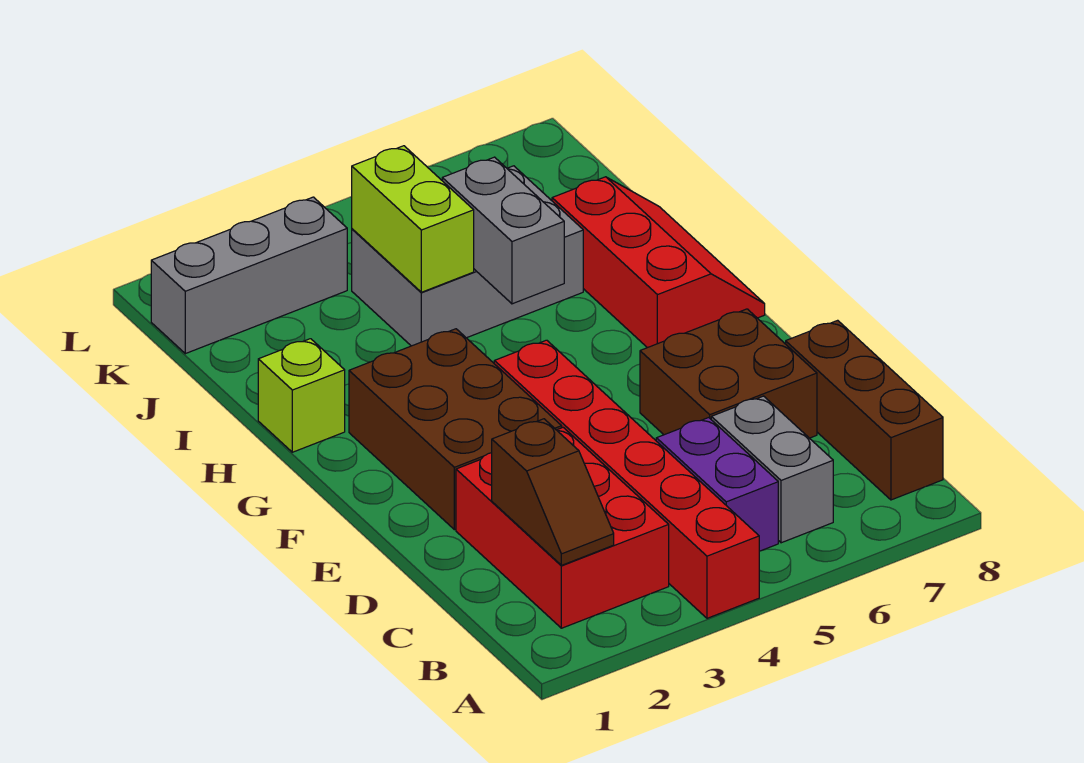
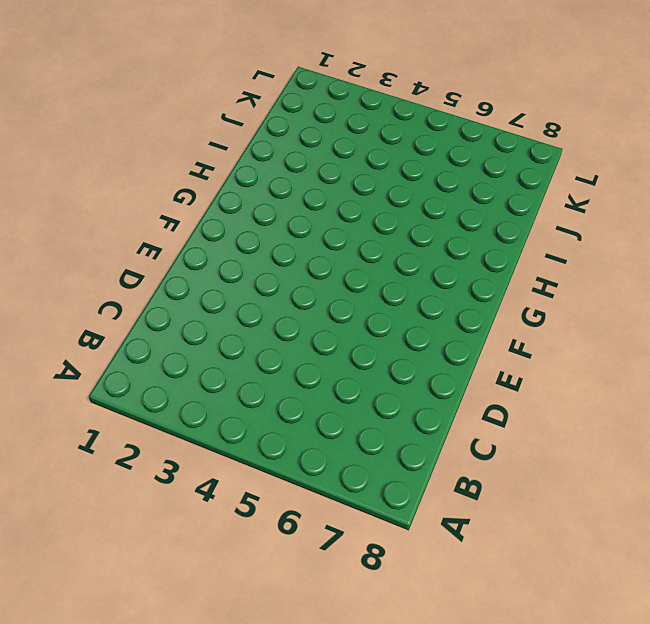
none -> red 1x6 brick [494,340,759,618]
none -> red 2x3 brick [456,428,669,628]
none -> purple 1x2 brick [656,418,778,551]

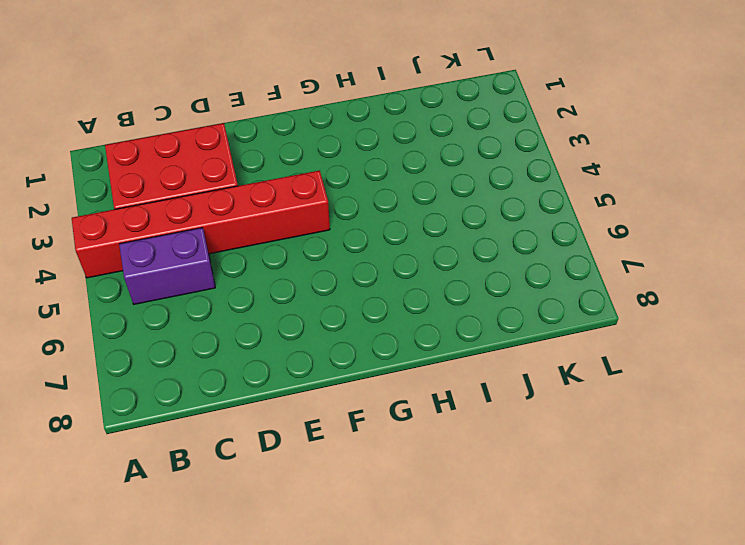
none -> grey 1x2 brick [711,396,833,543]
none -> brown 1x3 brick [786,320,943,500]
none -> brown 2x2 brick [640,309,817,438]

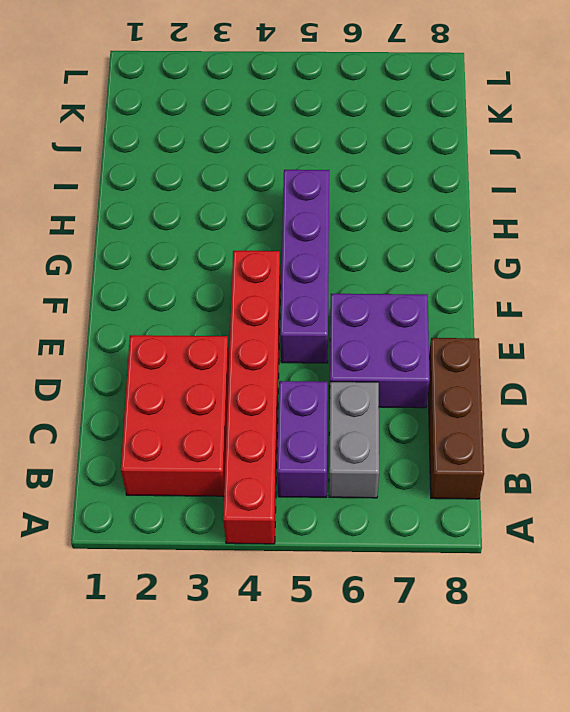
purple 2x2 brick [330,294,430,408] -> brown 2x2 brick [640,309,817,438]
purple 1x4 brick [280,170,329,363] -> none
none -> brown 2x3 brick [349,329,562,530]
none -> red 2x3 slope [552,177,765,348]
none -> lime 1x1 brick [258,339,345,452]

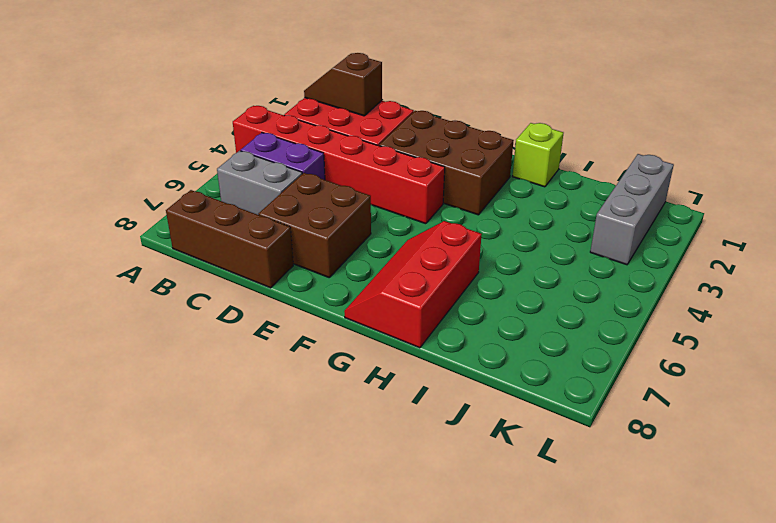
red 2x3 slope [344,221,482,348] -> red 2x3 slope turned to [552,177,765,348]
none -> grey 2x3 brick [352,166,583,346]
none -> grey 1x2 brick [442,157,564,304]
none -> lime 1x2 brick [352,146,474,292]

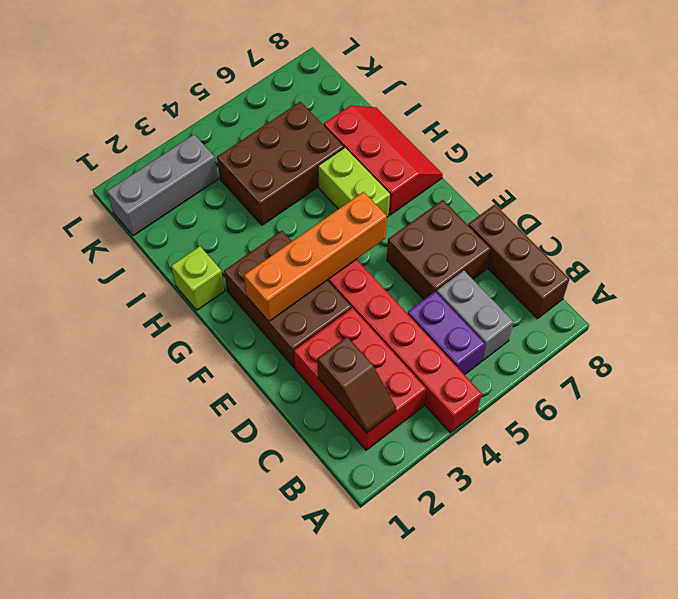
orange 1x4 brick [244,192,387,321] -> none
lime 1x2 brick [318,148,390,217] -> lime 1x2 brick moved to [352,146,474,292]
brown 2x3 brick [217,102,344,225] -> grey 2x3 brick [352,166,583,346]
none -> grey 1x2 brick [442,157,564,304]

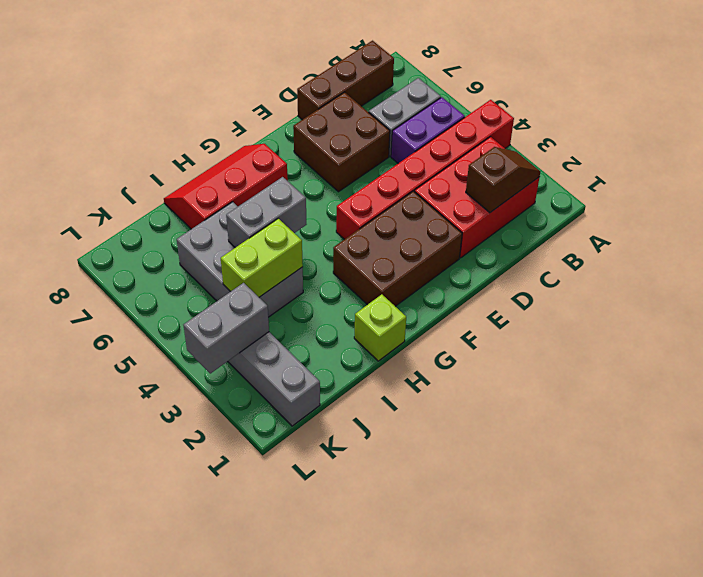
grey 1x2 brick [184,283,269,374] -> none

